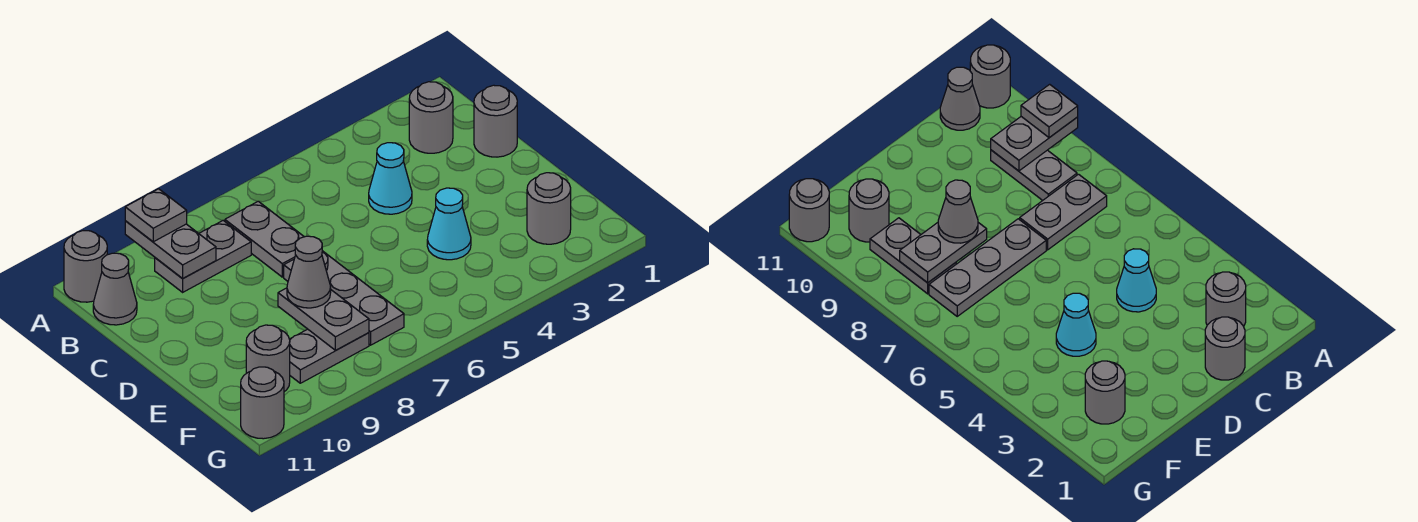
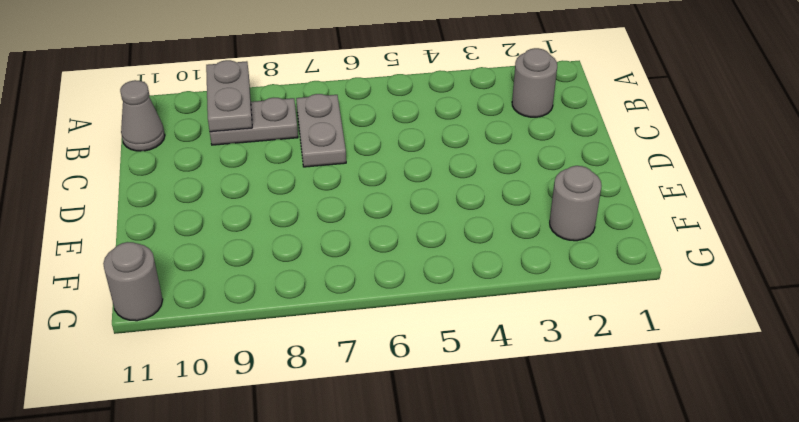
none -> grey 1x1 round brick [64,231,107,302]
none -> grey 1x1 round brick [474,85,517,157]
none -> cyan 1x1 cone [369,143,412,214]

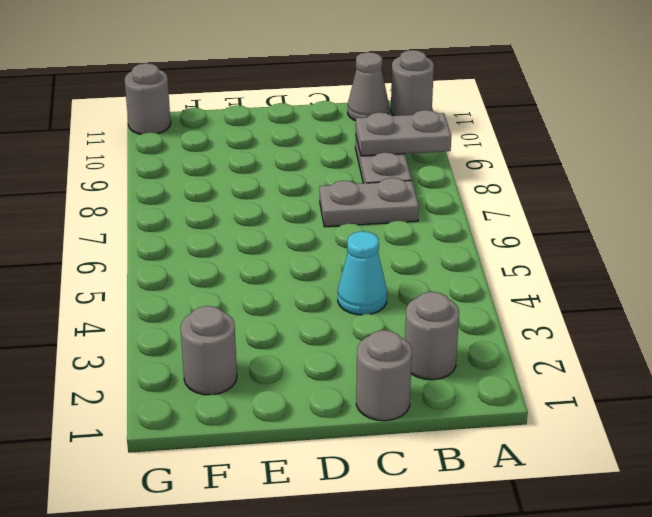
none -> grey 1x3 plate [284,251,404,345]
none -> cyan 1x1 cone [427,188,471,260]
none -> grey 1x2 plate [289,329,369,383]

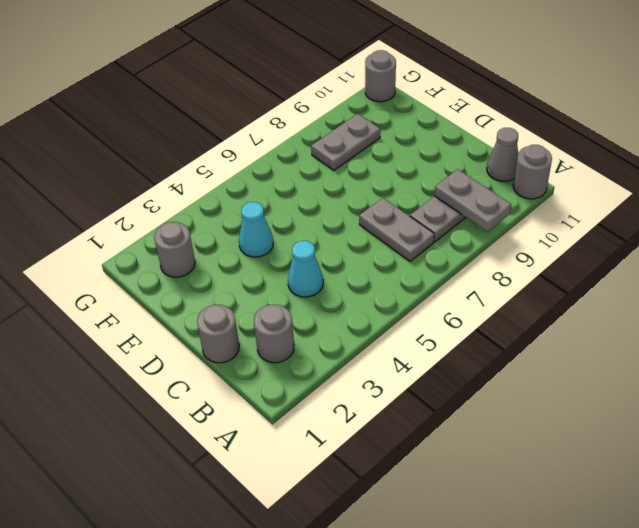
none -> grey 1x3 plate [284,251,404,345]
none -> grey 1x1 round brick [246,325,290,392]
none -> grey 1x2 plate [278,288,369,350]

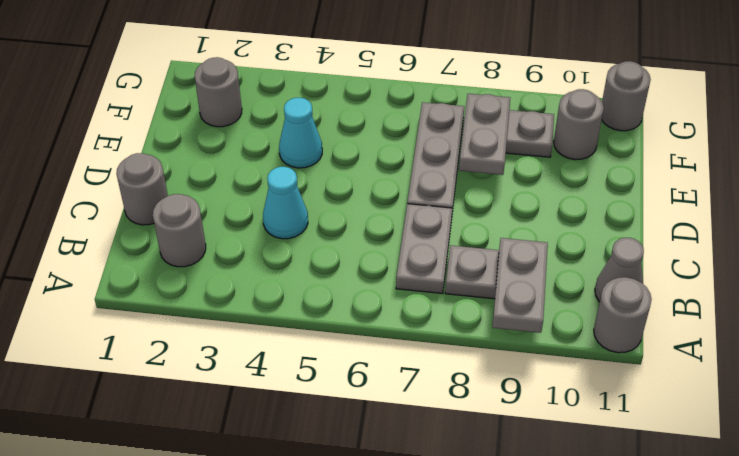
none -> grey 1x1 plate [125,189,187,242]
none -> grey 1x1 cone [287,236,331,308]

